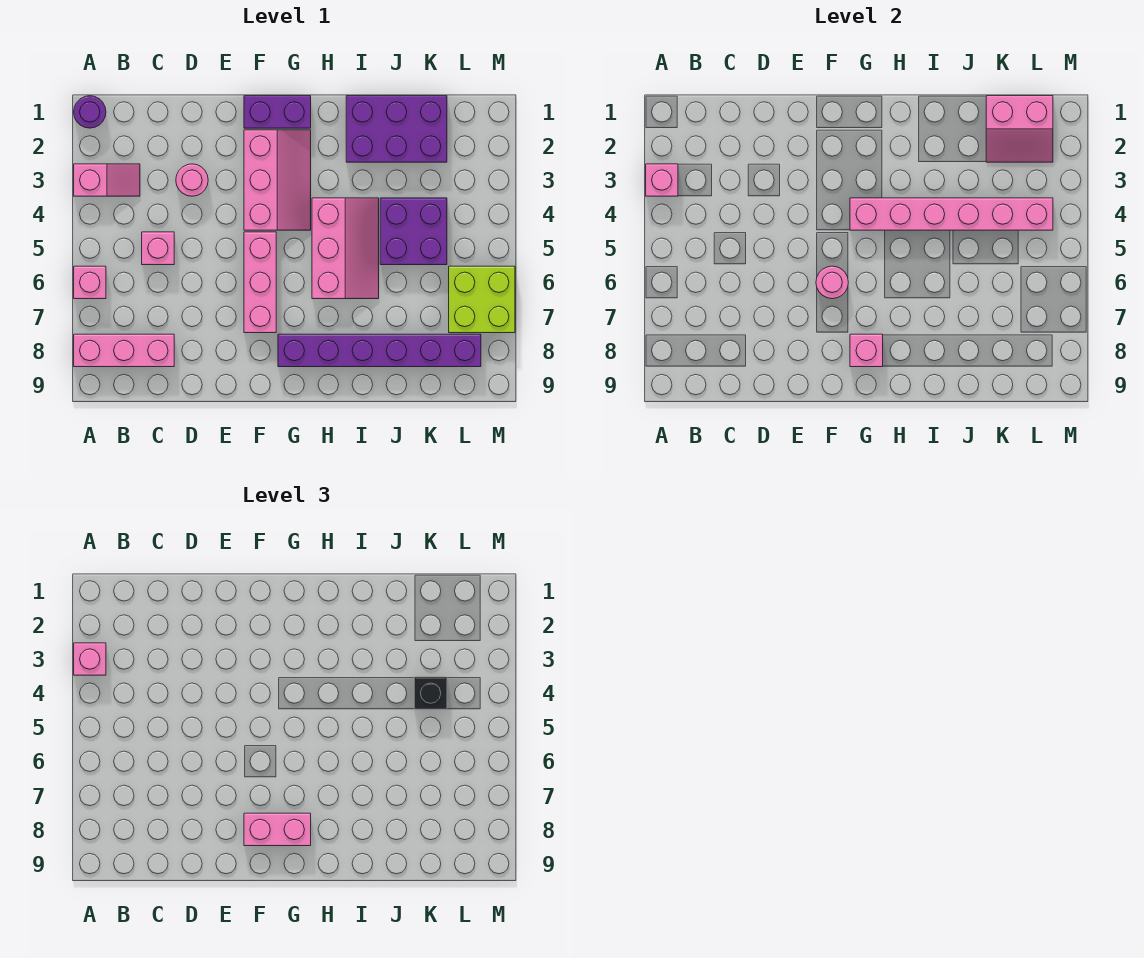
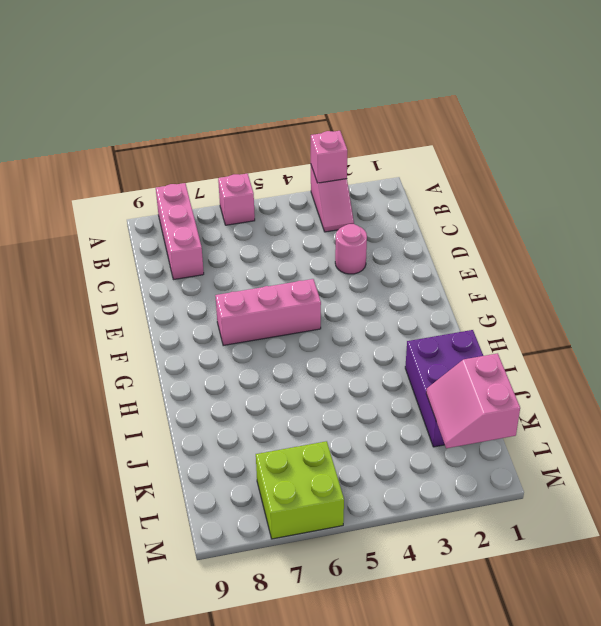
none -> purple 1x1 round brick [74,96,106,128]
none -> pink 1x1 brick [142,232,174,265]
none -> purple 1x2 brick [244,96,311,128]

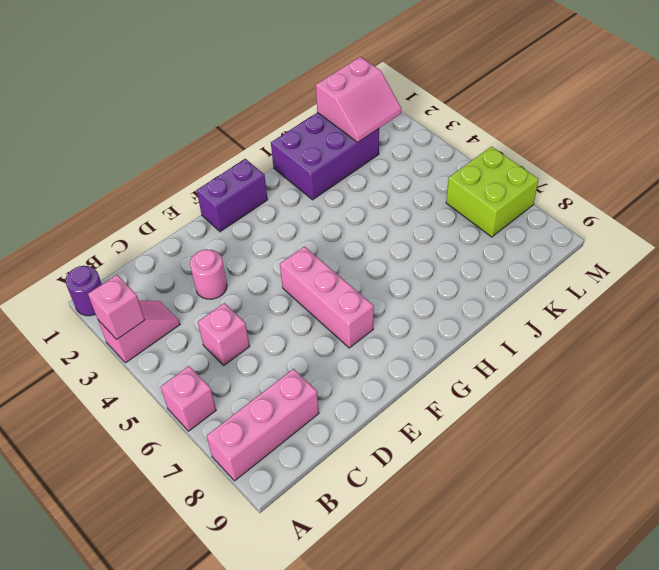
none -> pink 2x3 slope [244,130,311,230]
none -> purple 1x6 brick [278,334,481,367]
none -> pink 2x3 slope [312,198,379,299]

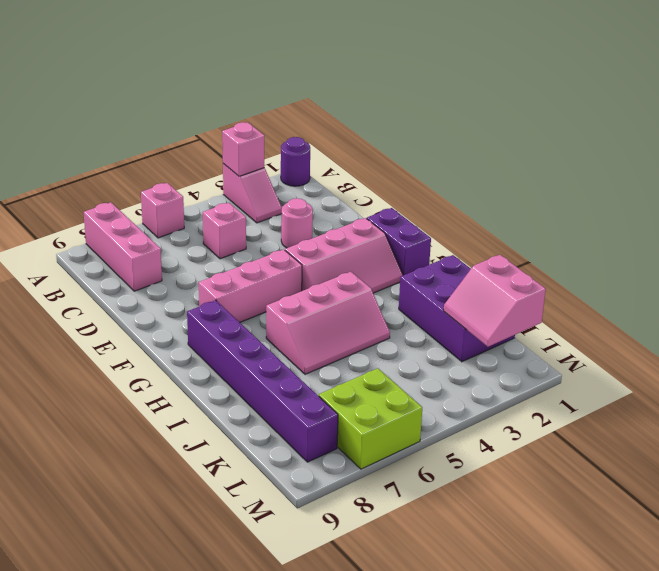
none -> purple 2x2 brick [380,198,447,265]
none -> pink 1x1 round brick [816,266,848,299]
none -> pink 1x6 brick [850,198,1053,230]

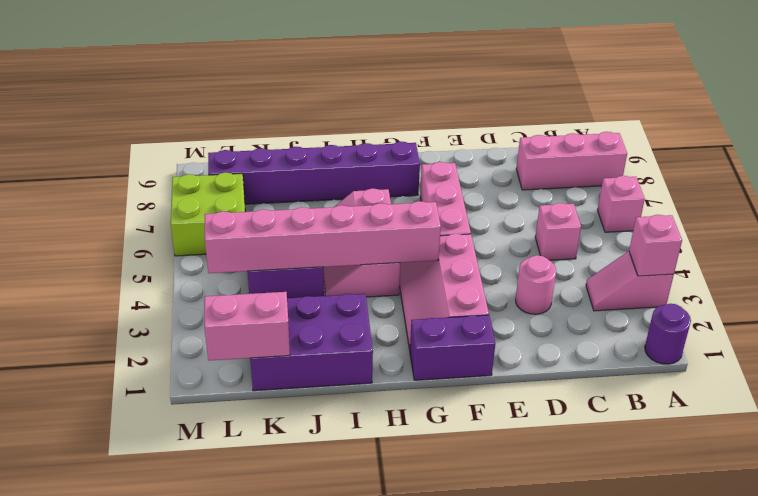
none -> pink 1x1 round brick [816,266,848,299]
none -> pink 1x1 brick [850,334,883,367]
none -> pink 1x1 brick [74,643,106,675]

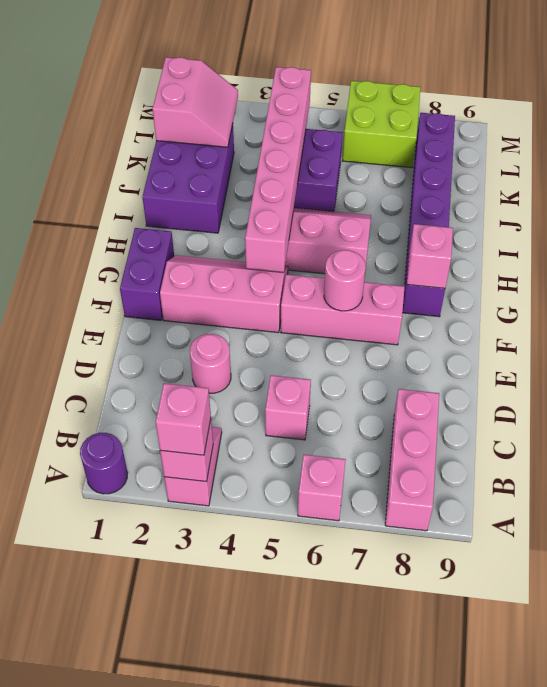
none -> pink 1x2 brick [244,813,311,846]
none -> black 1x1 brick [414,677,447,709]

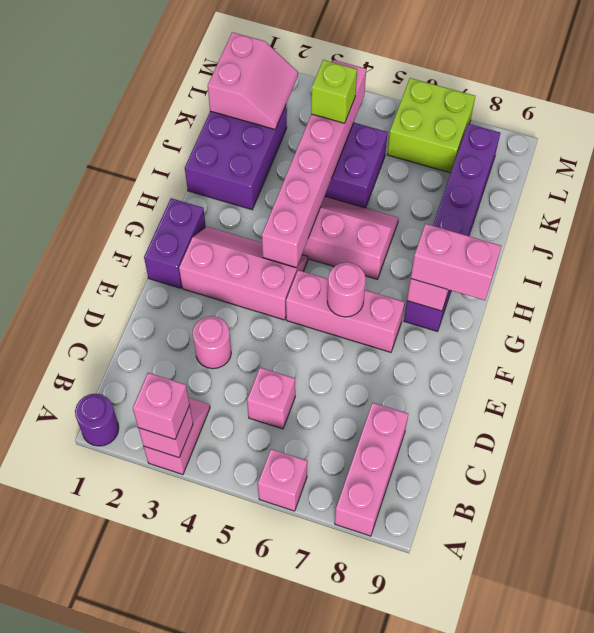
pink 1x2 brick [411,224,501,300] -> pink 1x2 brick turned to [244,813,311,846]
lime 1x1 brick [311,60,357,123] -> black 1x1 brick [414,677,447,709]

